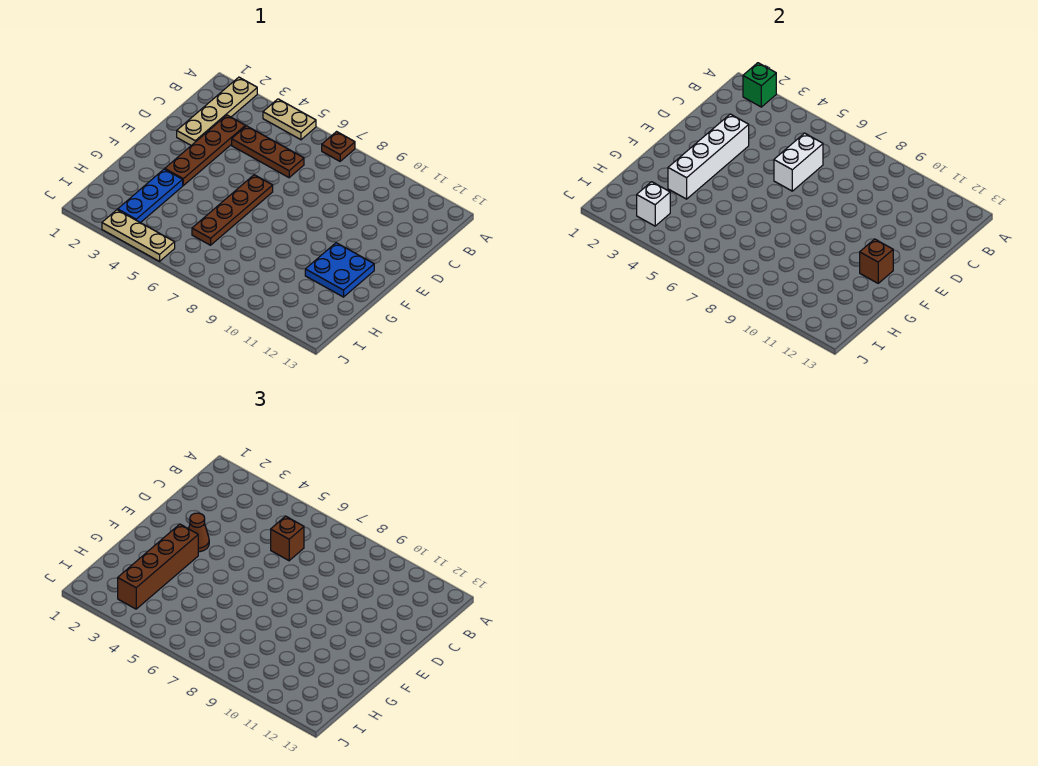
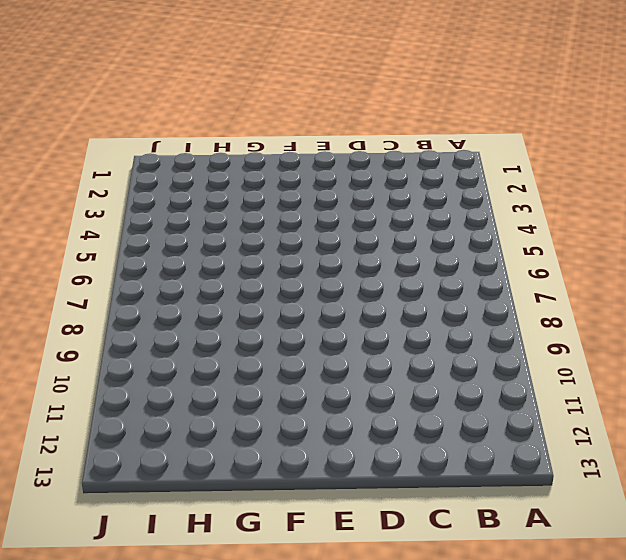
none -> tan 1x4 plate [177,77,257,145]
none -> tan 1x2 plate [263,99,316,140]
none -> brown 1x1 plate [322,132,355,161]

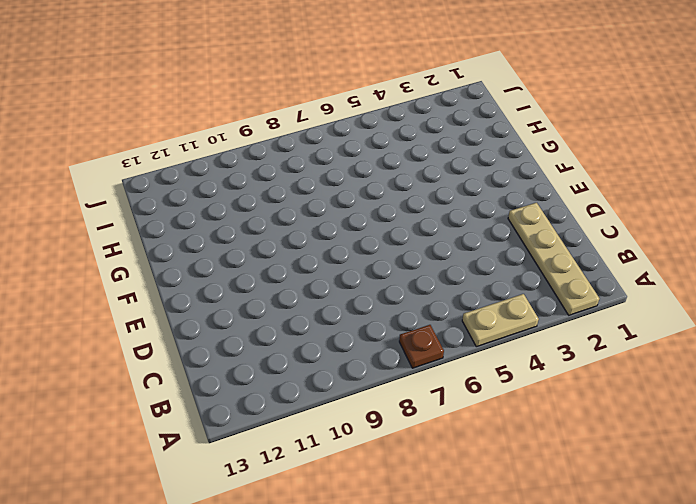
none -> brown 1x4 plate [165,115,246,185]
none -> brown 1x3 plate [232,126,304,178]
none -> brown 1x4 plate [192,175,273,245]

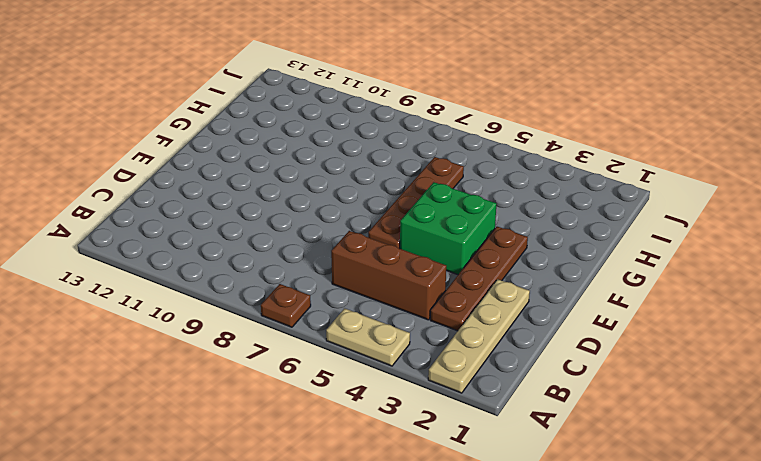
brown 1x3 brick [331,231,446,320] -> brown 1x3 plate [232,126,304,178]
green 2x2 brick [400,182,496,275] -> none
none -> blue 2x2 plate [305,243,374,297]
none -> blue 1x3 plate [118,169,183,223]
none -> tan 1x3 plate [102,210,175,261]

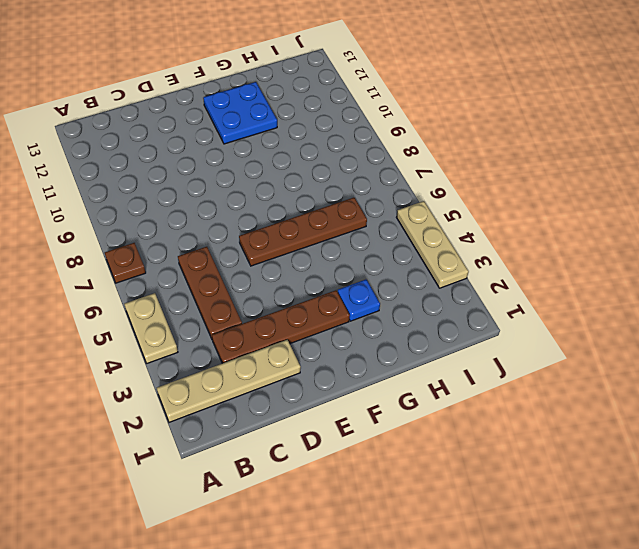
blue 1x1 plate [338,280,380,321] -> blue 1x3 plate [118,169,183,223]
none -> green 1x1 brick [743,63,776,107]
none -> white 1x2 brick [774,133,823,191]
none -> white 1x4 brick [668,114,749,199]

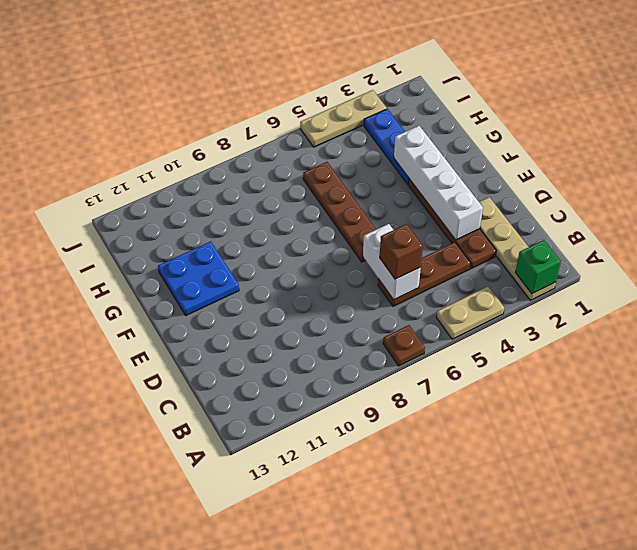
none -> brown 1x1 brick [860,239,893,283]
none -> white 1x1 brick [637,182,670,226]
none -> brown 1x1 cone [189,513,209,552]

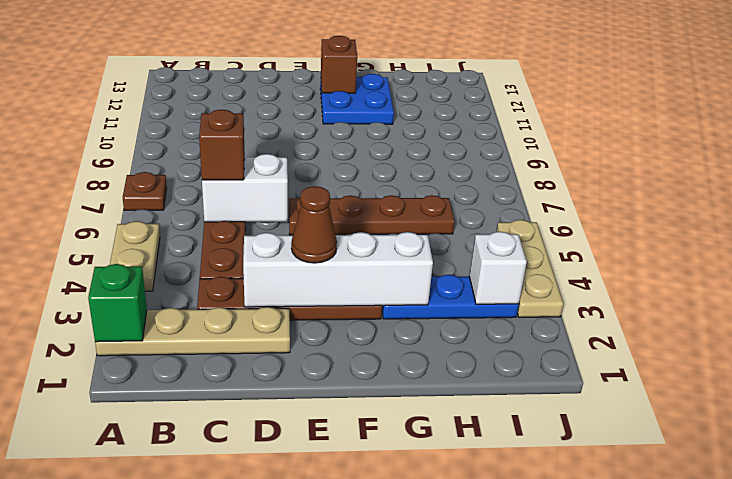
none -> brown 1x4 brick [118,524,198,609]

